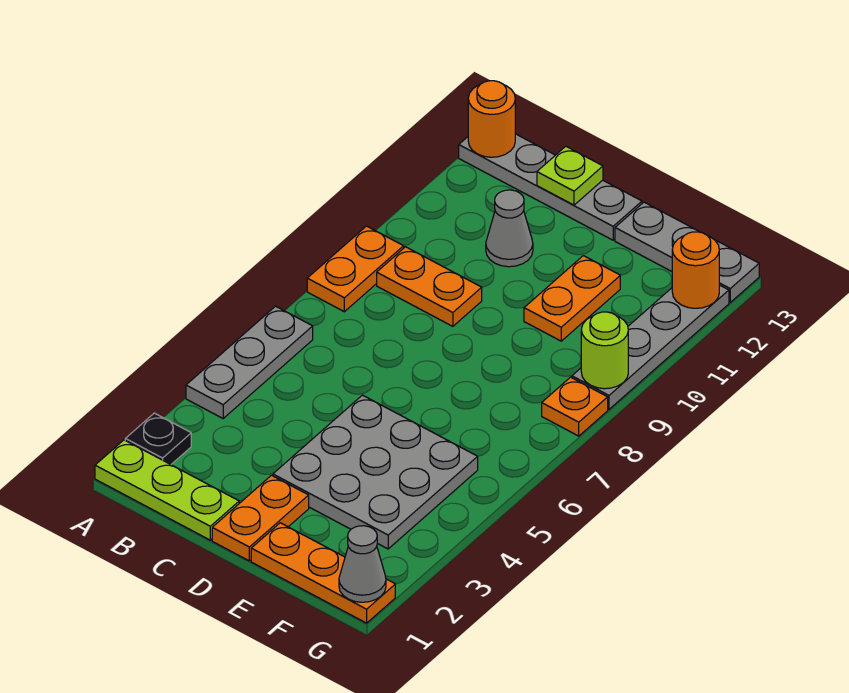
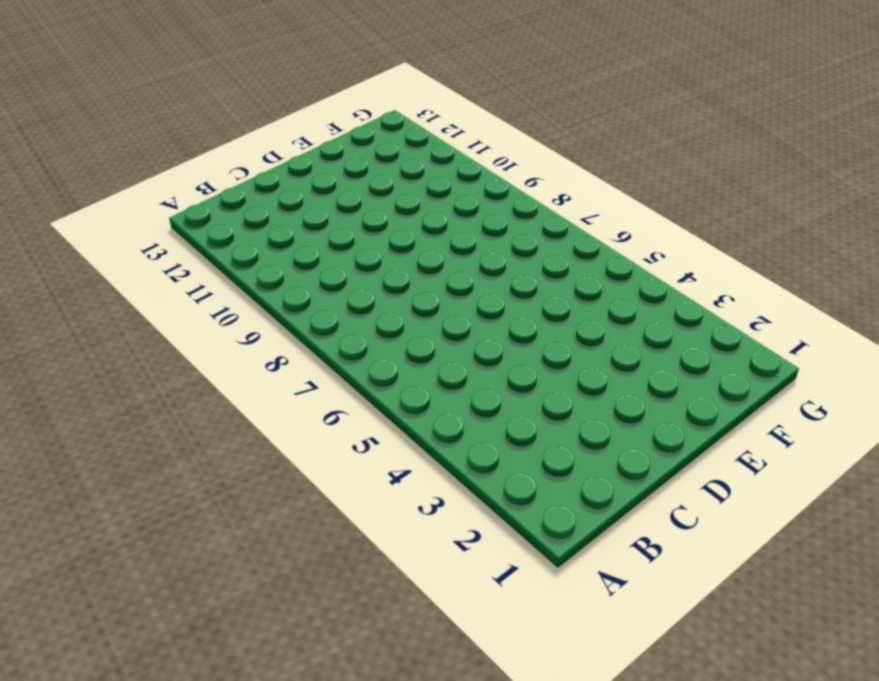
none -> lime 1x3 plate [95,440,239,540]
none -> black 1x1 plate [125,413,191,464]
none -> grey 1x3 plate [186,306,313,418]

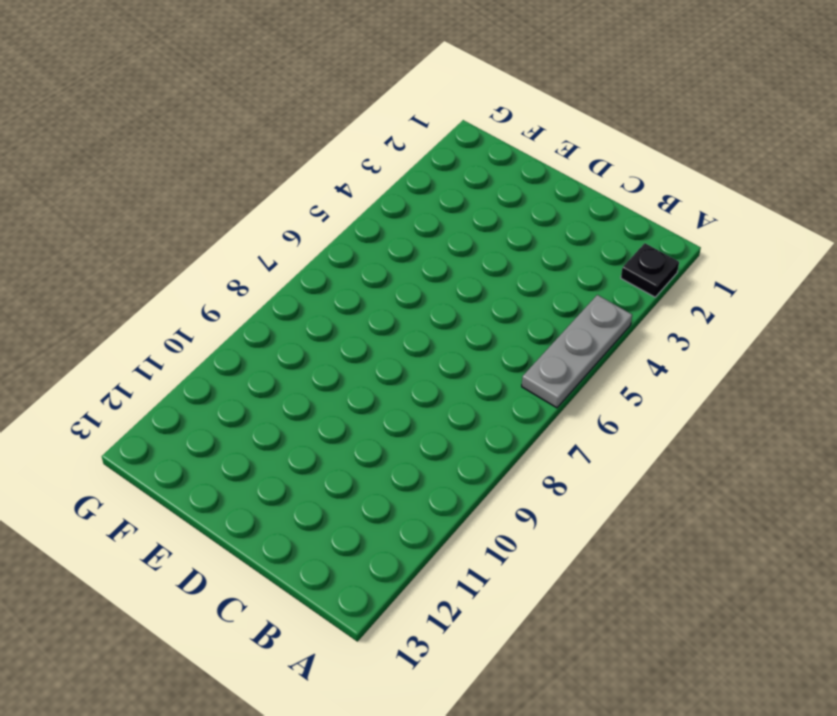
none -> lime 1x3 plate [95,440,239,540]
none -> orange 1x2 plate [307,226,404,312]
none -> grey 1x4 plate [459,134,642,240]

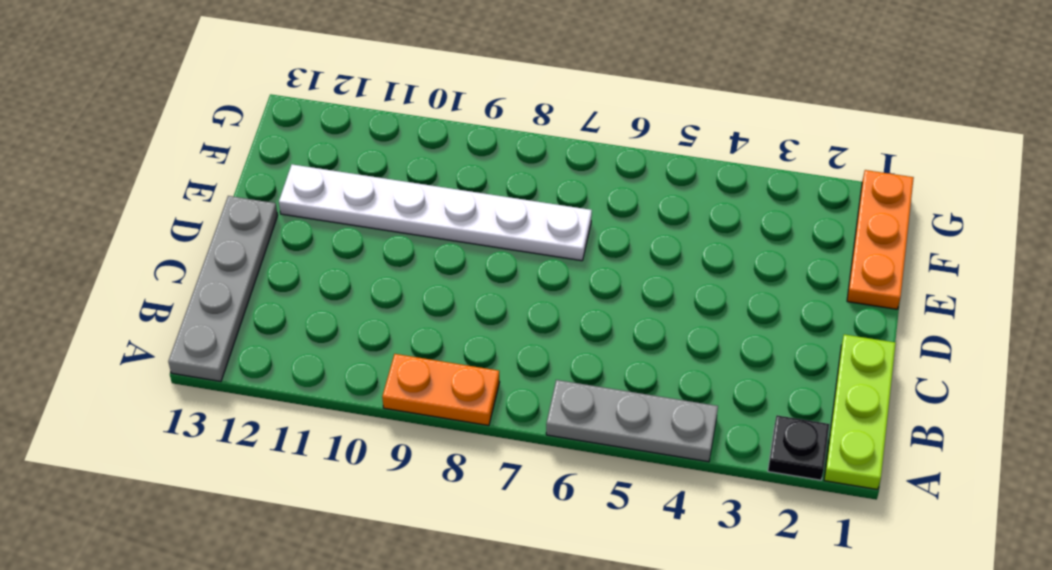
white 1x6 plate [279,164,592,261] -> orange 1x2 plate [524,256,620,341]
none -> orange 1x2 plate [377,247,482,326]
none -> grey 1x1 cone [486,190,533,267]
none -> orange 1x2 plate [212,475,309,561]

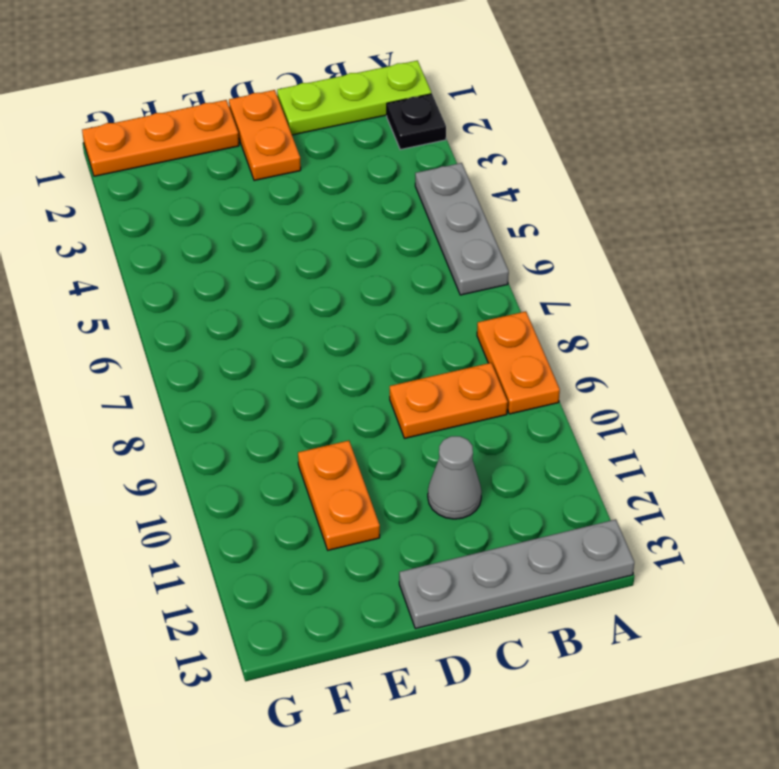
none -> grey 3x3 plate [273,395,478,549]
none -> grey 1x3 plate [615,202,759,302]
none -> orange 1x1 plate [542,377,608,436]

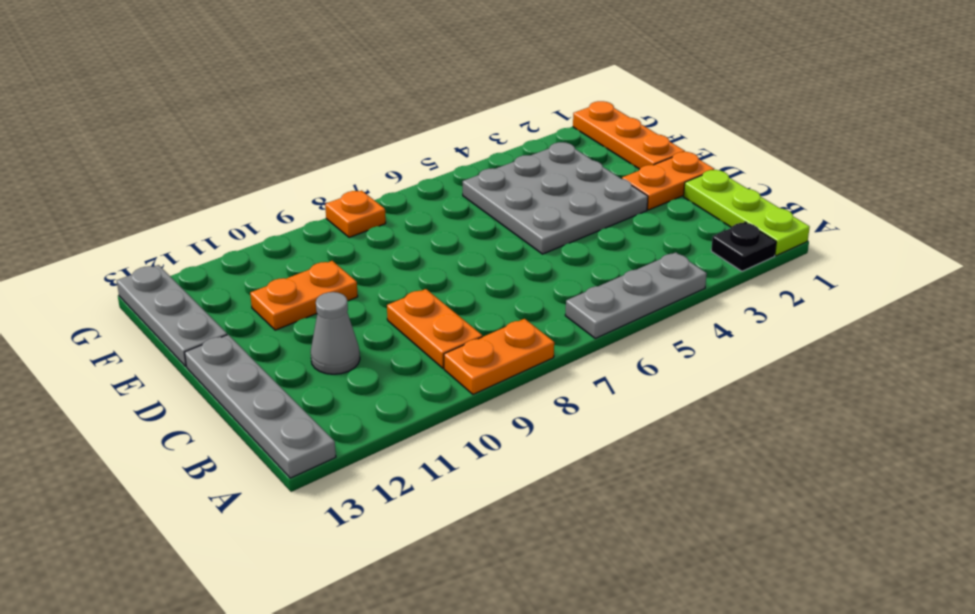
none -> grey 1x4 plate [572,285,729,409]
none -> orange 1x1 round brick [468,81,515,157]
none -> lime 1x1 plate [537,146,603,205]

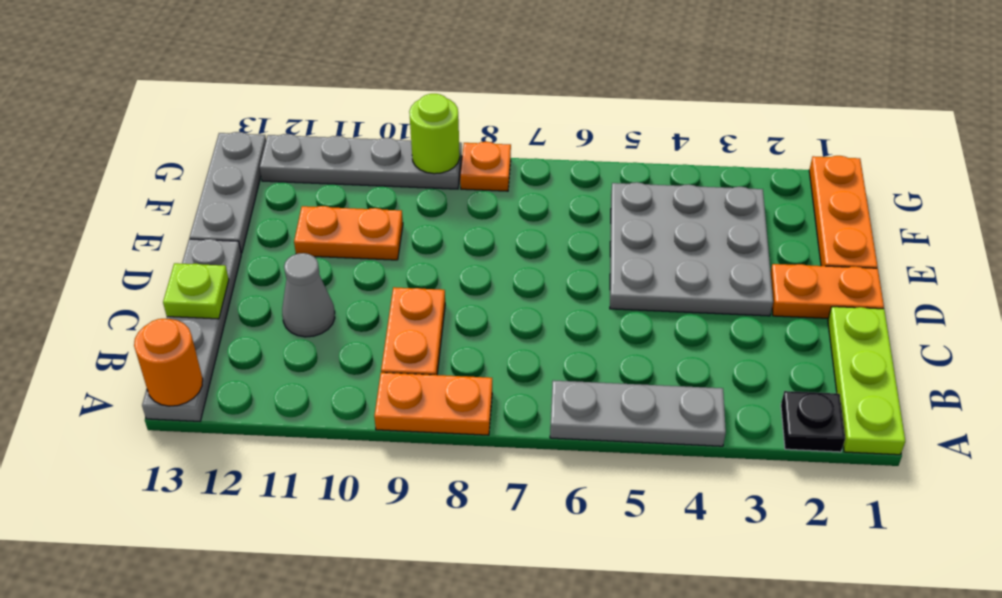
none -> grey 1x1 cone [339,526,386,602]
none -> orange 1x1 round brick [672,232,719,308]

